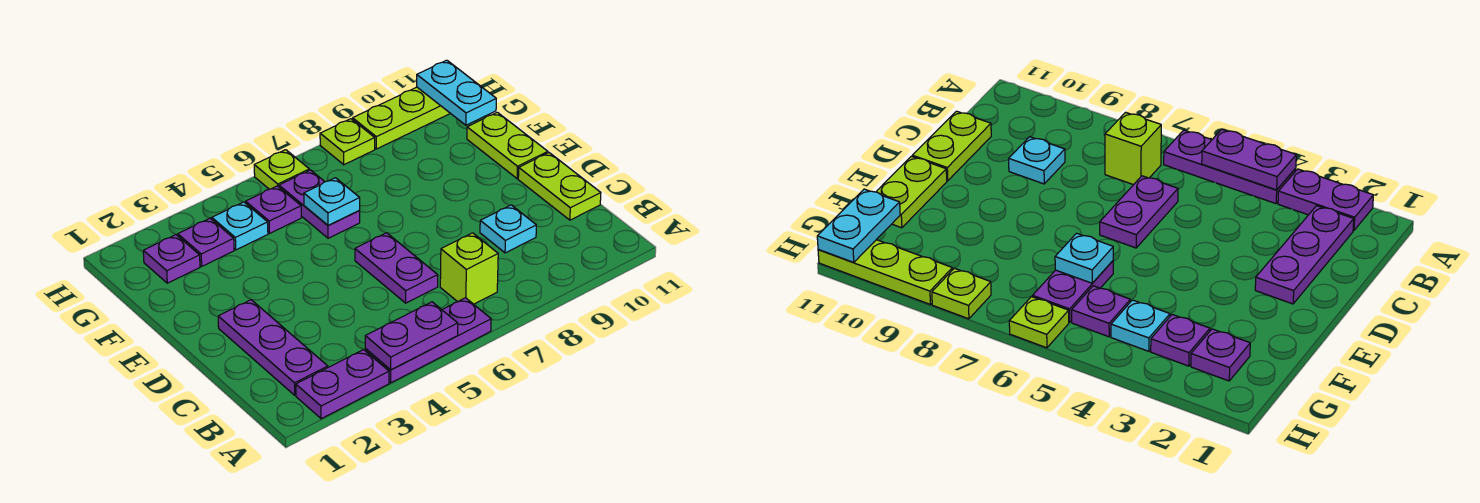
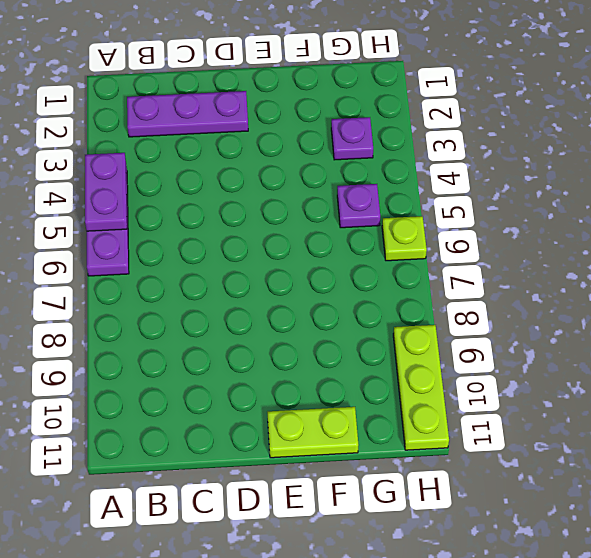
none -> purple 1x2 plate [296,350,389,419]
none -> lime 1x1 brick [440,233,498,304]
none -> purple 1x2 plate [355,233,438,303]

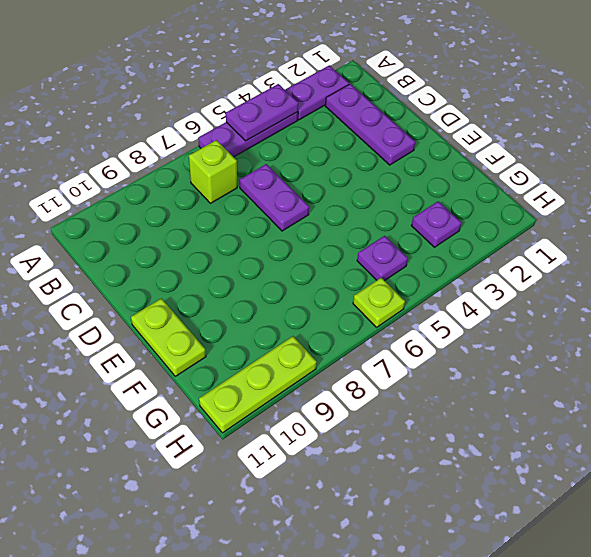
none -> cyan 1x1 plate [480,205,536,253]
none -> lime 1x2 plate [518,153,601,220]
none -> purple 1x2 plate [279,170,360,238]

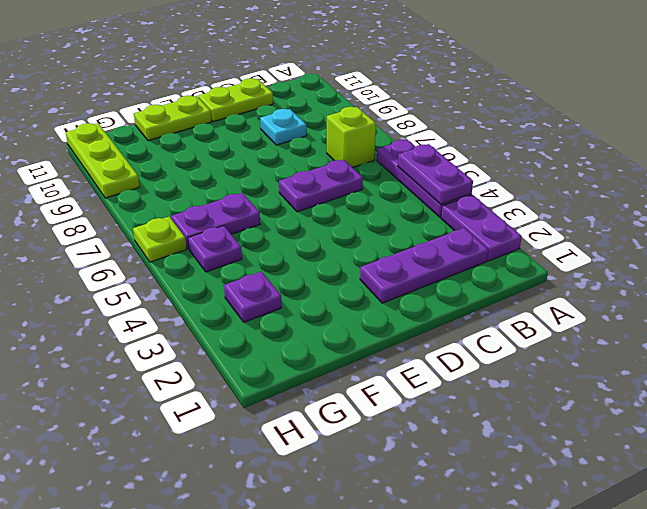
none -> purple 1x1 plate [143,235,200,283]
none -> cyan 1x1 plate [212,202,268,250]
none -> lime 1x1 plate [320,119,375,165]

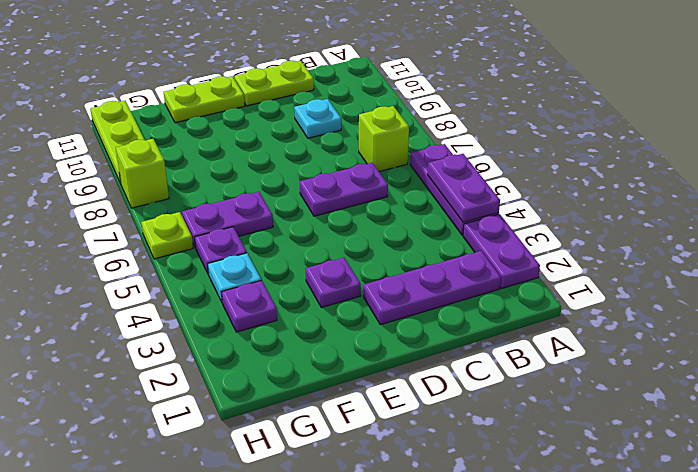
purple 1x1 plate [306,258,361,308] -> purple 1x1 plate moved to [143,235,200,283]
lime 1x1 brick [116,139,169,208] -> lime 1x1 plate [320,119,375,165]
none -> cyan 1x1 plate [304,178,360,226]
none -> cyan 1x2 plate [417,60,496,125]

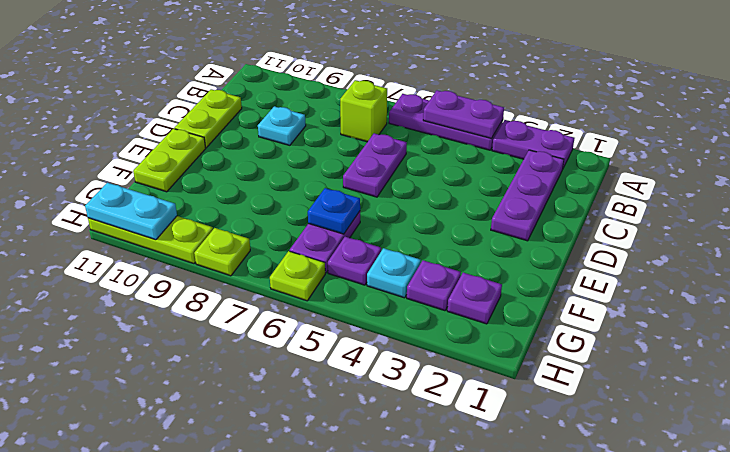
blue 1x1 plate [308,188,360,234] -> cyan 1x1 plate [304,178,360,226]
cyan 1x2 plate [85,183,177,240] -> cyan 1x2 plate turned to [417,60,496,125]

